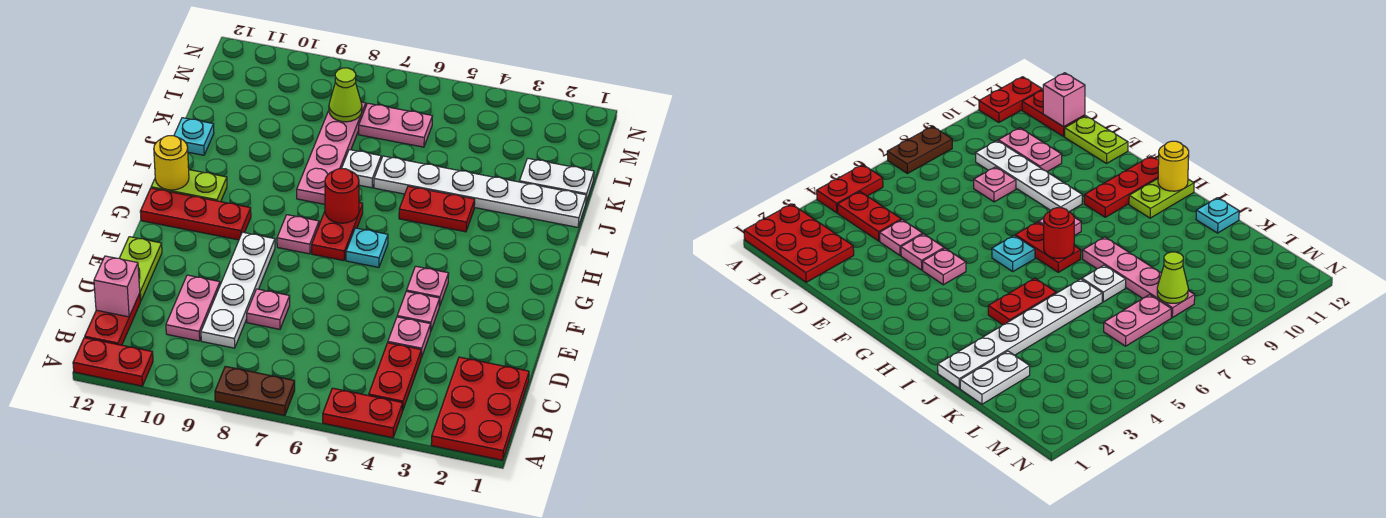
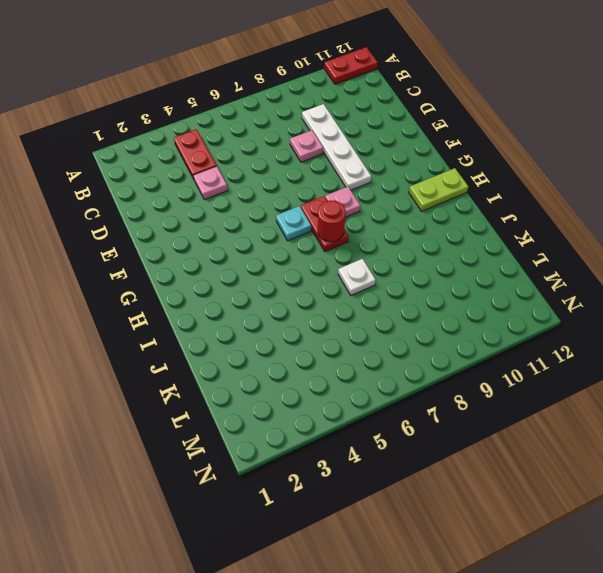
none -> red 2x3 plate [431,357,529,460]
none -> red 1x2 plate [323,388,403,438]
none -> brown 1x2 plate [215,366,295,415]

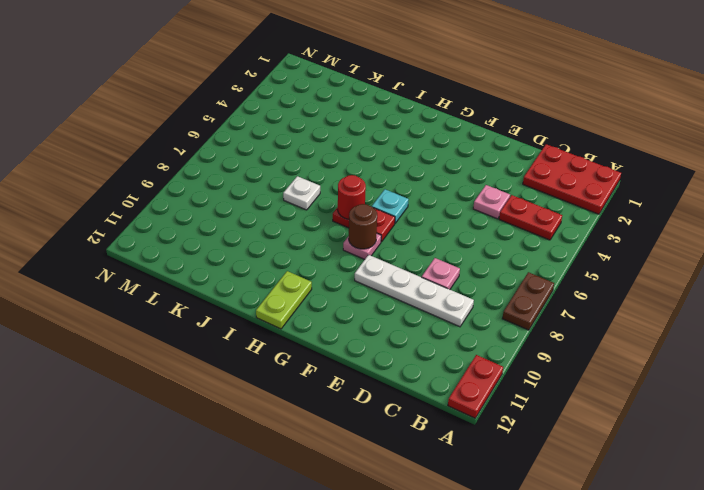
brown 1x1 round brick [349,204,377,249] -> none
none -> red 1x2 plate [323,388,403,438]
none -> red 1x2 plate [85,294,140,345]
none -> pink 1x2 plate [166,275,220,341]

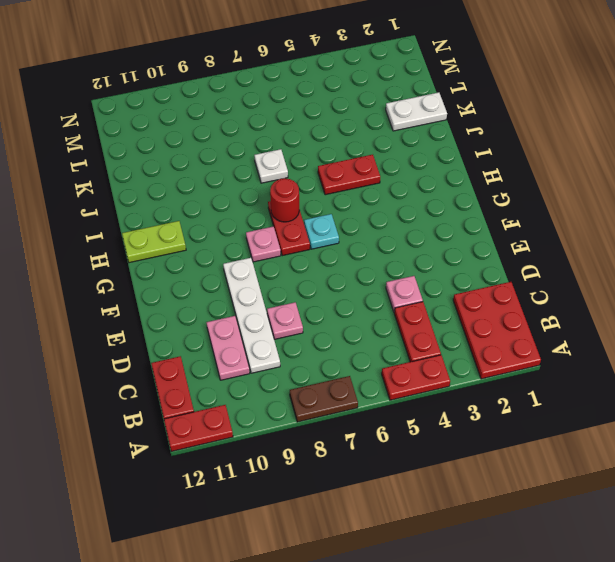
none -> lime 1x2 plate [120,237,162,301]
none -> pink 1x1 plate [397,291,440,332]
none -> pink 1x1 plate [407,266,449,306]

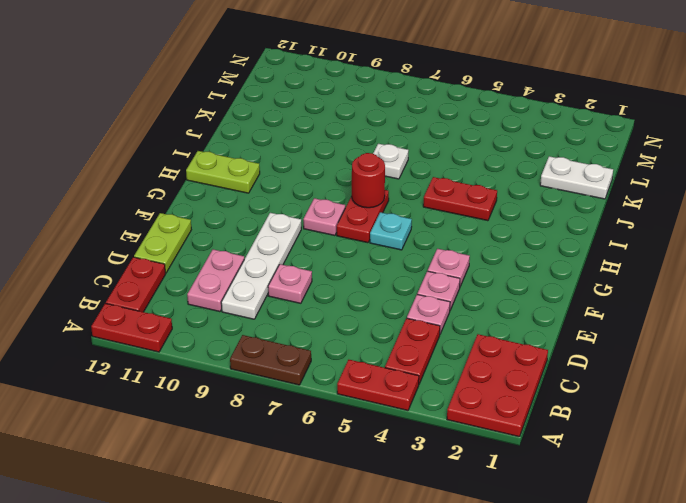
none -> red 1x3 plate [140,188,251,240]
none -> pink 1x4 plate [297,102,366,204]
none -> white 1x6 plate [374,156,586,227]

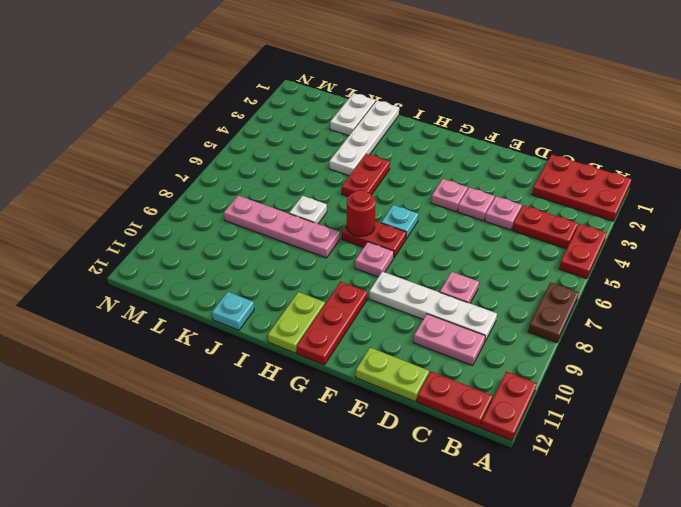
white 1x4 plate [329,100,399,176] -> white 1x6 plate [374,156,586,227]
none -> pink 1x2 plate [359,103,432,147]
none -> pink 1x1 brick [94,256,140,317]
none -> yellow 1x1 round brick [154,136,189,190]

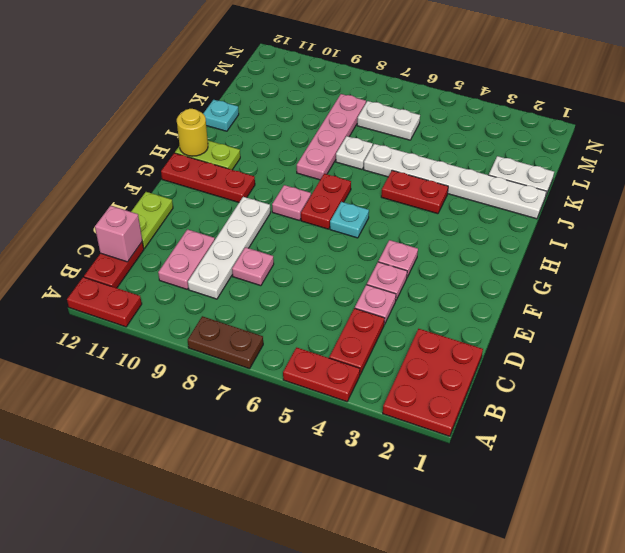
white 1x2 plate [357,101,420,140] -> pink 1x2 plate [359,103,432,147]
none -> red 1x1 round brick [325,168,359,223]
none -> lime 1x1 cone [329,68,362,122]

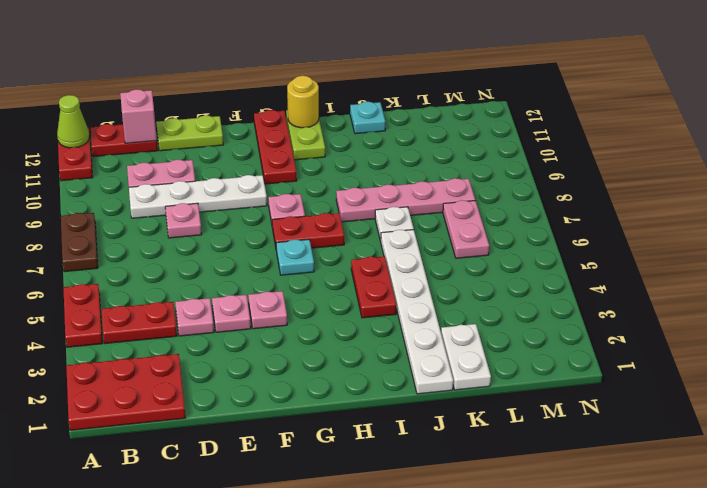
lime 1x1 cone [57,95,90,148] -> lime 1x1 cone moved to [329,68,362,122]
none -> red 1x1 round brick [325,168,359,223]

